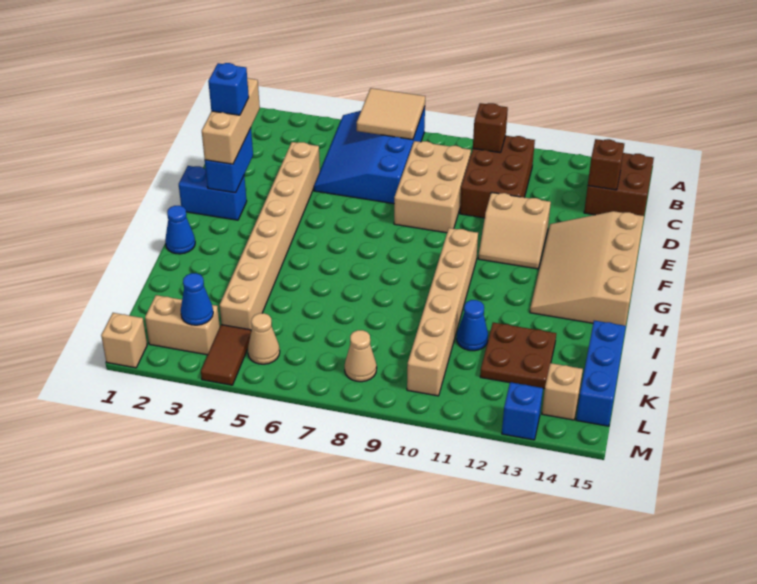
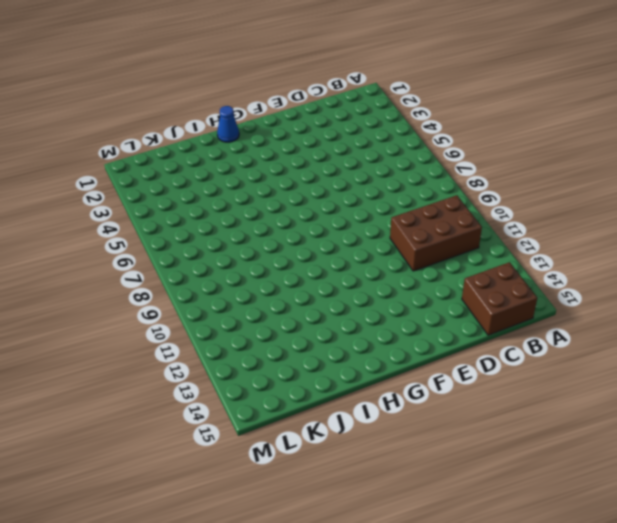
none -> blue 3x4 slope [314,107,425,204]
none -> tan 2x3 brick [394,141,471,233]
none -> tan 1x8 brick [220,142,320,331]

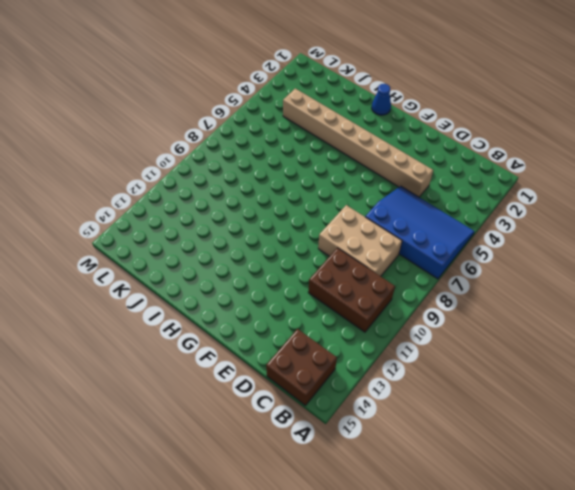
none -> tan 2x2 slope [478,192,551,269]
none -> tan 3x4 slope [530,211,644,326]
none -> blue 1x2 brick [179,166,247,220]

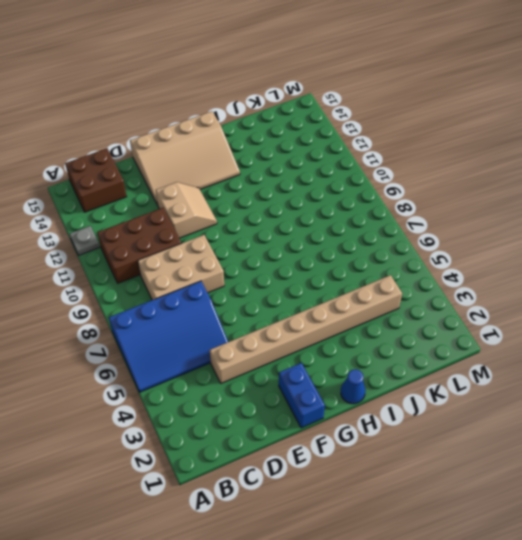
grey 1x1 plate [70,226,99,255] -> none
none -> tan 1x6 brick [407,228,478,396]
none -> blue 1x1 cone [457,300,488,351]
none -> brown 2x2 plate [480,323,556,389]

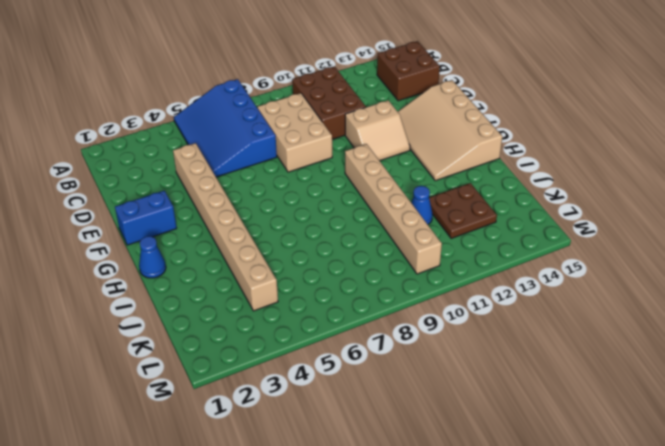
none -> blue 1x3 brick [576,321,626,426]
none -> tan 1x2 brick [145,295,220,355]
none -> brown 1x2 tile [201,325,251,385]

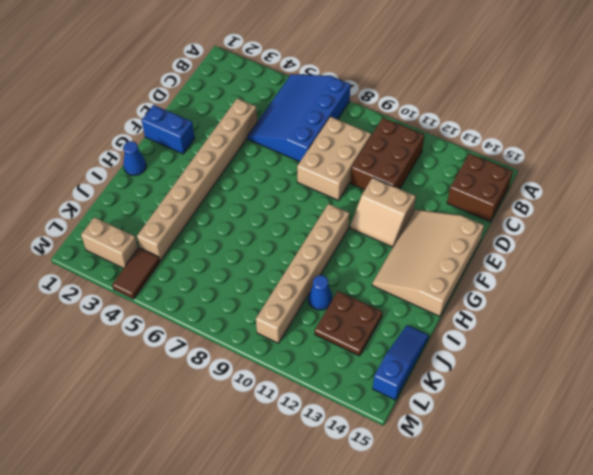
blue 1x3 slope [373,325,429,400] -> blue 1x3 brick [576,321,626,426]
none -> tan 1x1 cone [248,313,280,364]
none -> tan 1x1 cone [345,330,377,382]
none -> tan 1x1 brick [542,363,583,420]

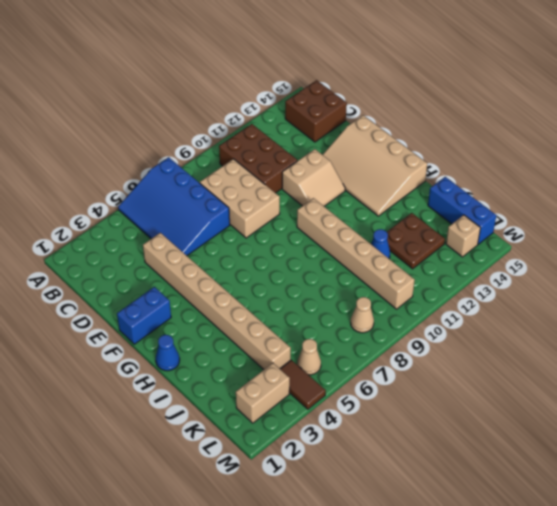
none -> tan 1x1 brick [101,313,147,368]
none -> blue 1x1 brick [502,382,543,440]
none -> tan 2x2 tile [357,88,425,140]

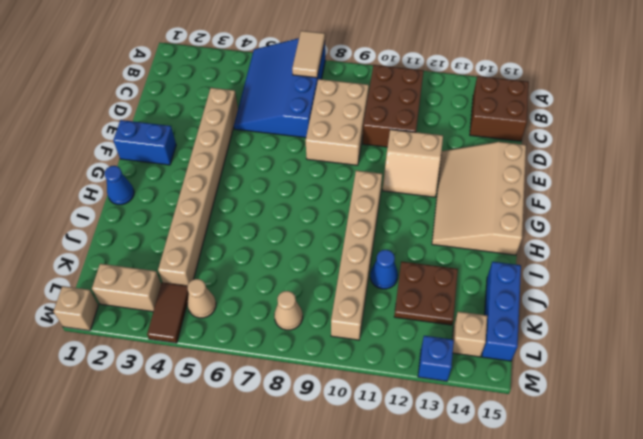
tan 1x2 tile [292,31,325,78] -> tan 2x2 tile [357,88,425,140]
none -> brown 1x1 brick [473,103,508,153]
none -> brown 1x1 brick [588,139,624,190]
none -> blue 1x2 brick [205,128,253,193]

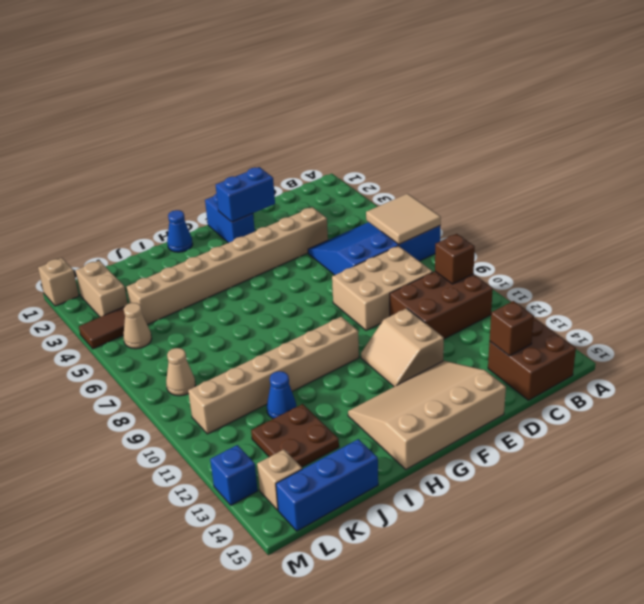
none -> blue 1x1 cone [181,273,213,325]
none -> tan 1x3 brick [202,78,260,164]
none -> blue 1x1 brick [208,63,249,115]

